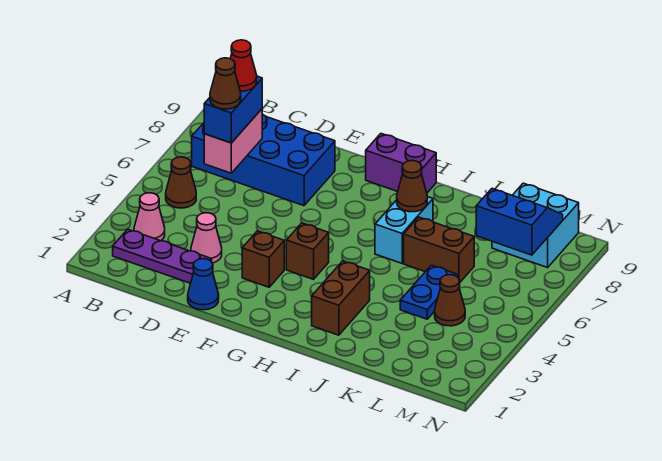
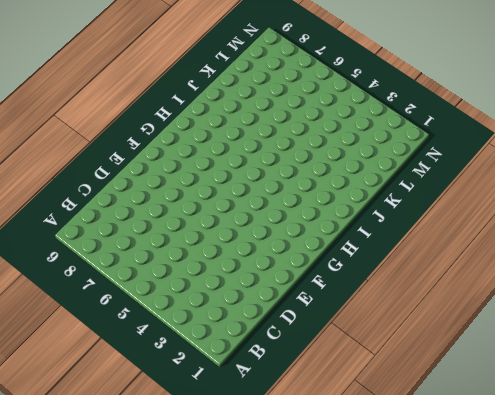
none -> purple 1x3 plate [113,229,212,283]
none -> pink 1x1 cone [134,193,165,241]
none -> brown 1x1 cone [166,157,196,208]

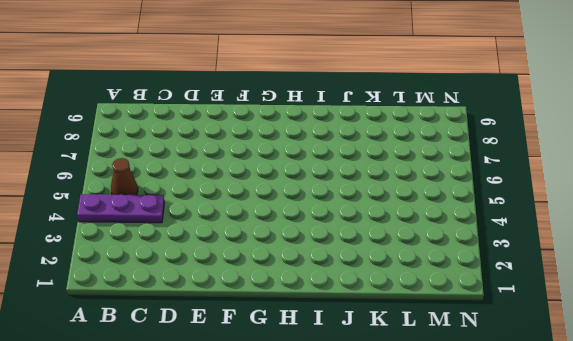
purple 1x3 plate [77,194,164,223] -> purple 1x3 plate moved to [113,229,212,283]
none -> pink 1x1 cone [134,193,165,241]
none -> blue 2x4 brick [192,114,335,206]
none -> pink 1x1 cone [191,213,222,263]

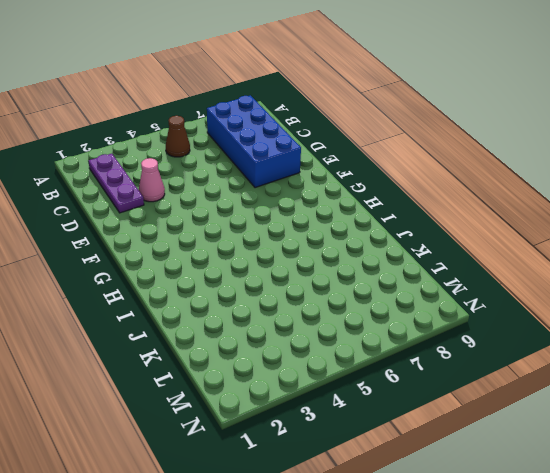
none -> pink 1x1 cone [134,193,165,241]
none -> blue 1x1 cone [188,259,219,310]
none -> brown 1x1 brick [242,231,284,287]

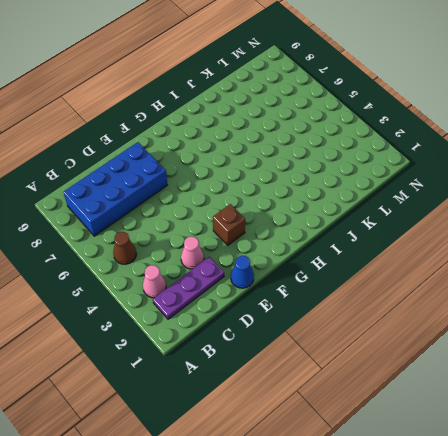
none -> brown 1x1 brick [286,223,329,279]
none -> purple 1x2 brick [365,134,436,193]
none -> brown 1x2 brick [312,261,370,335]

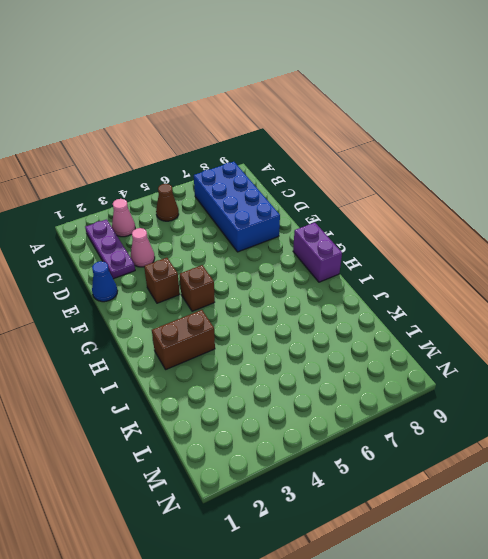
none -> cyan 1x2 brick [375,197,433,263]
none -> brown 1x2 brick [404,217,474,282]
none -> blue 1x2 plate [400,265,458,319]

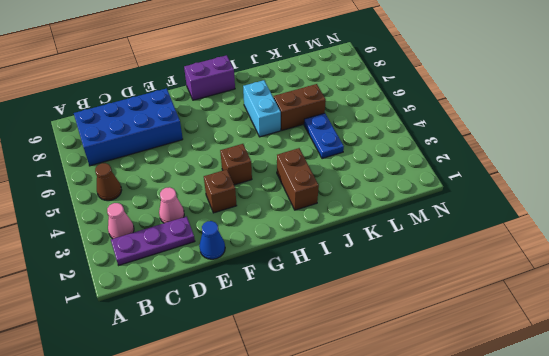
none -> brown 1x1 cone [435,275,465,326]
none -> cyan 2x2 brick [492,183,579,268]
none -> pink 1x2 brick [204,109,262,173]

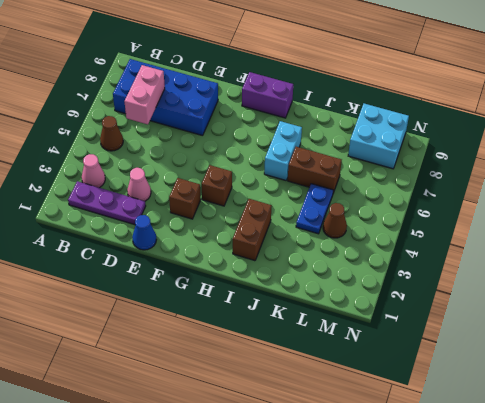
none -> brown 1x1 cone [397,161,427,212]
none -> blue 2x2 slope [476,189,563,255]
none -> blue 1x2 brick [204,76,262,143]

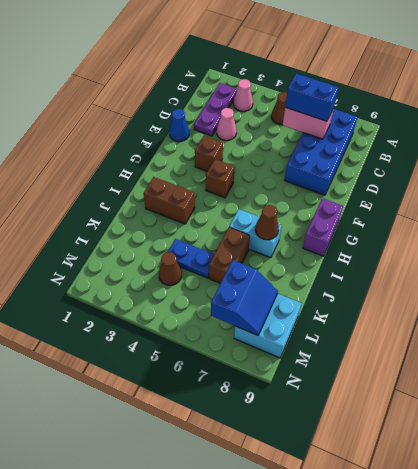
none -> brown 1x1 cone [210,58,241,109]
none -> red 1x1 cone [230,40,257,91]

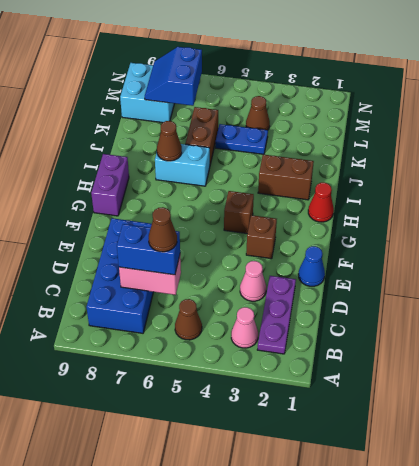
red 1x1 cone [308,183,334,222] -> red 1x1 cone moved to [230,40,257,91]

